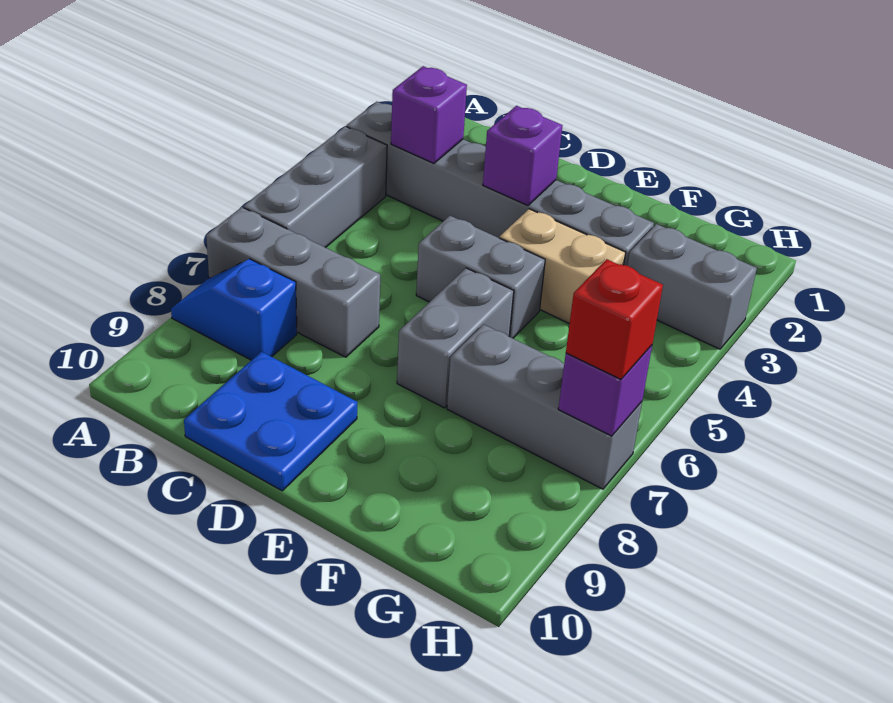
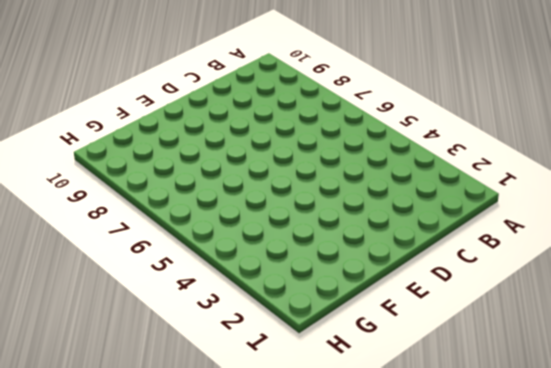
none -> grey 1x6 brick [347,102,654,266]
none -> grey 1x3 brick [244,126,387,248]
none -> grey 1x3 brick [206,207,380,357]

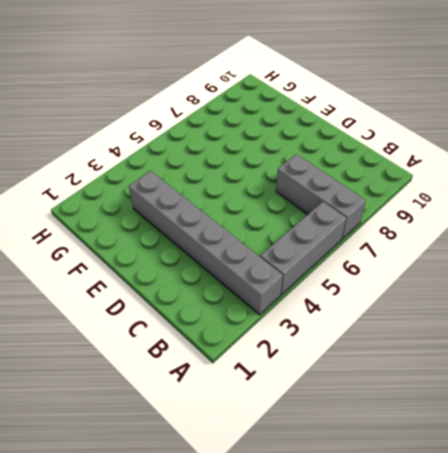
none -> blue 1x2 slope [171,259,297,360]
none -> blue 2x2 plate [184,352,357,491]
none -> grey 1x2 brick [416,216,545,338]

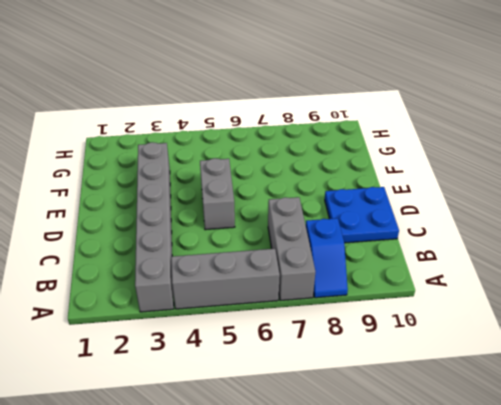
none -> tan 1x2 brick [500,209,626,324]
none -> grey 1x2 brick [397,268,514,408]
none -> grey 1x3 brick [447,324,642,489]

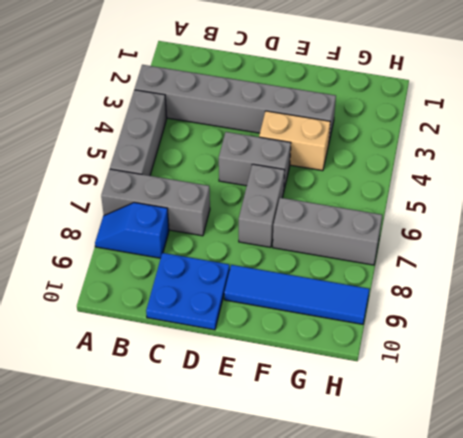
blue 1x4 tile [224,265,369,324] -> none
none -> grey 1x2 brick [627,224,757,349]
none -> purple 1x1 brick [391,66,467,163]
none -> purple 1x1 brick [483,106,563,205]

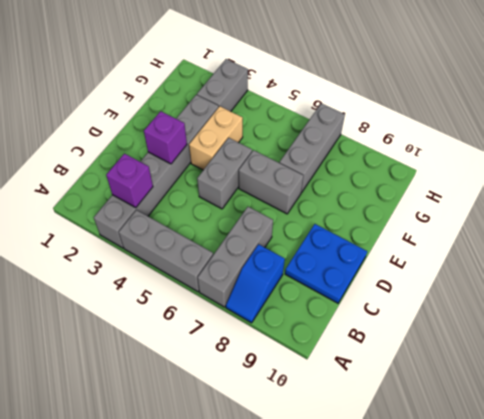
none -> purple 1x1 brick [558,345,652,436]
none -> red 1x1 brick [566,259,663,379]

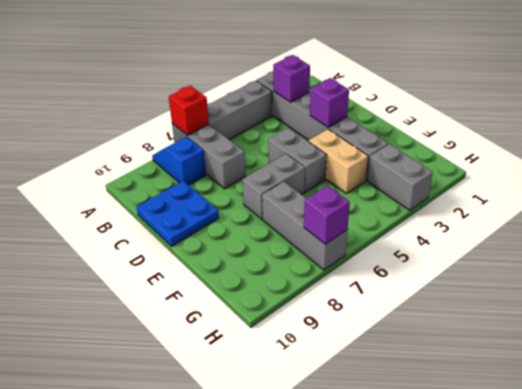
red 1x1 brick [169,86,209,135] -> red 1x1 brick moved to [566,259,663,379]

